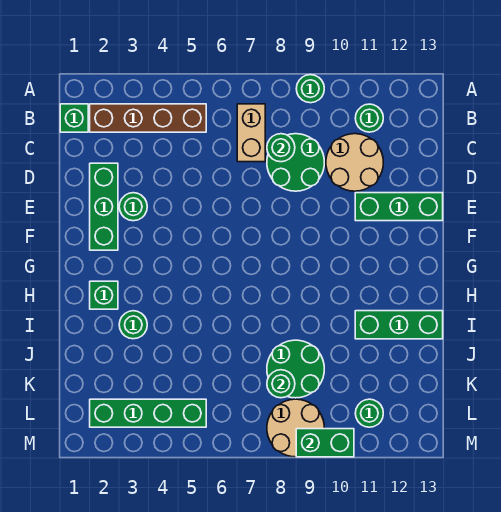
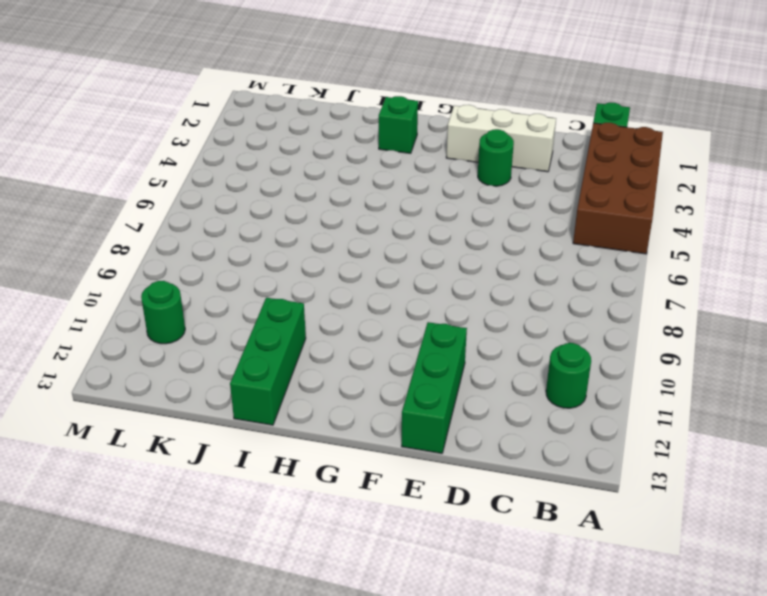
brown 2x4 brick [573,123,663,254] -> brown 1x4 brick [90,104,206,132]
white 1x3 brick [446,105,556,172] -> green 1x3 brick [90,163,118,250]
none -> green 1x1 round brick [296,75,324,103]
none -> tan 1x2 brick [237,104,265,162]
none -> green 2x2 round brick [267,134,324,191]

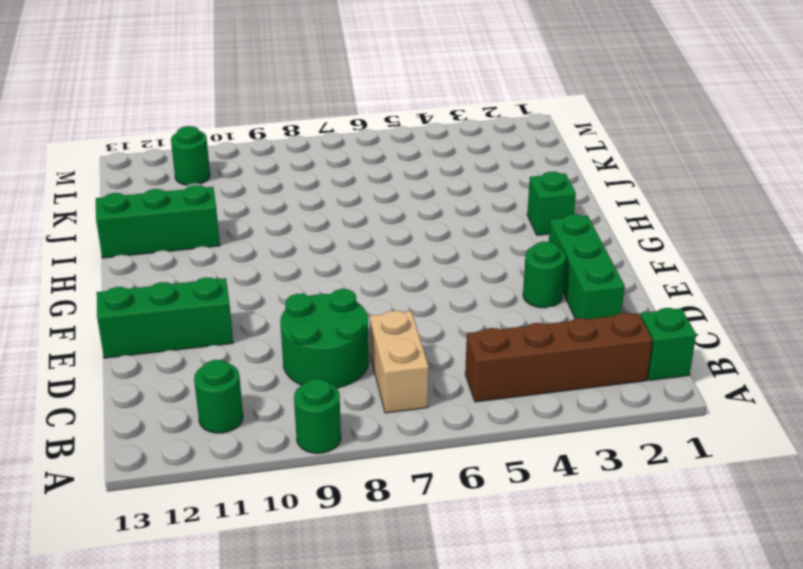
none -> tan 2x2 round brick [326,134,383,191]
none -> green 1x1 round brick [119,311,147,339]
none -> green 2x2 round brick [267,340,324,398]

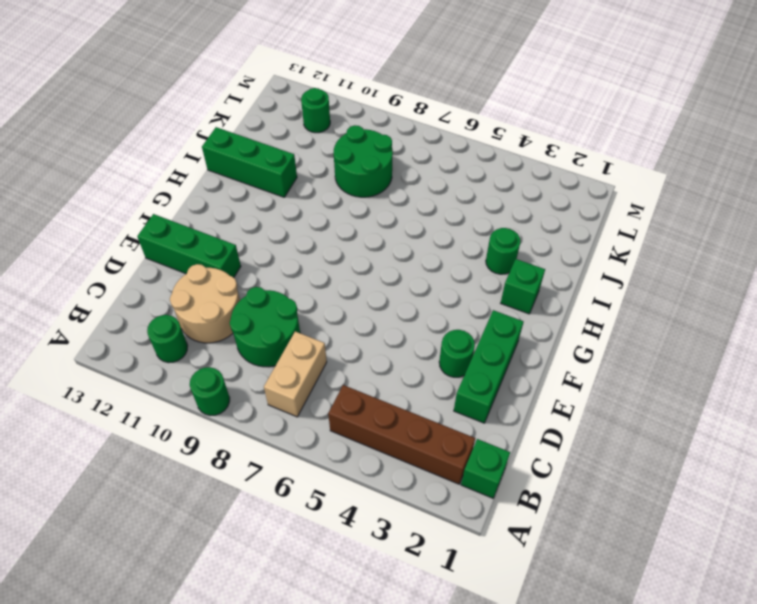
none -> green 1x4 brick [90,399,206,427]
none -> tan 2x2 round brick [267,399,324,457]
none -> green 1x1 round brick [267,134,295,162]

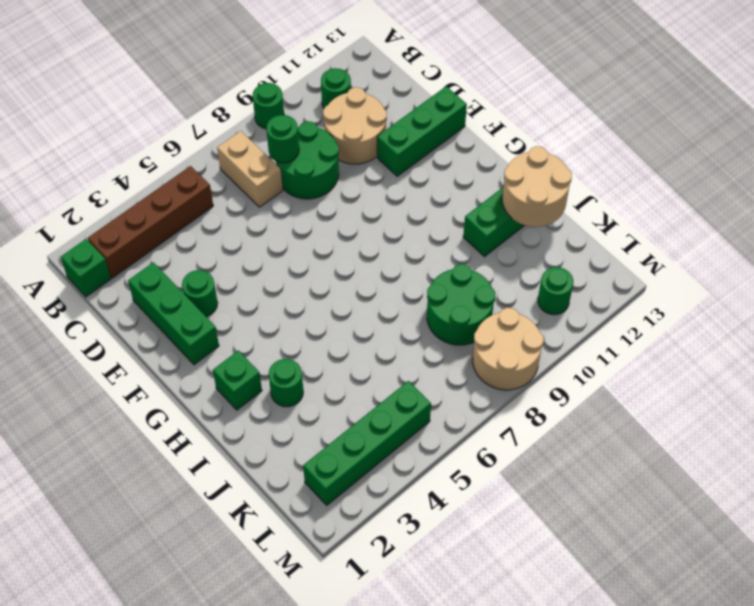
tan 2x2 round brick [502,146,572,227] -> none
none -> green 1x1 round brick [267,370,295,398]
none -> green 1x2 brick [296,429,354,457]

